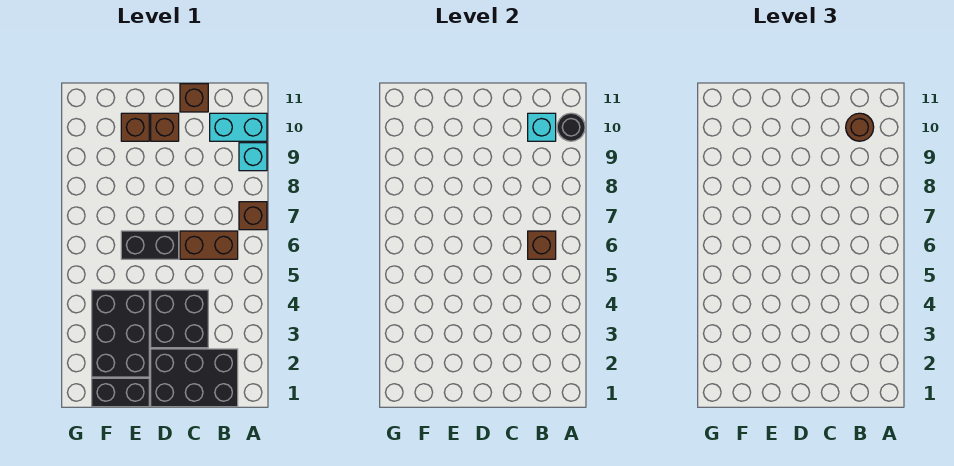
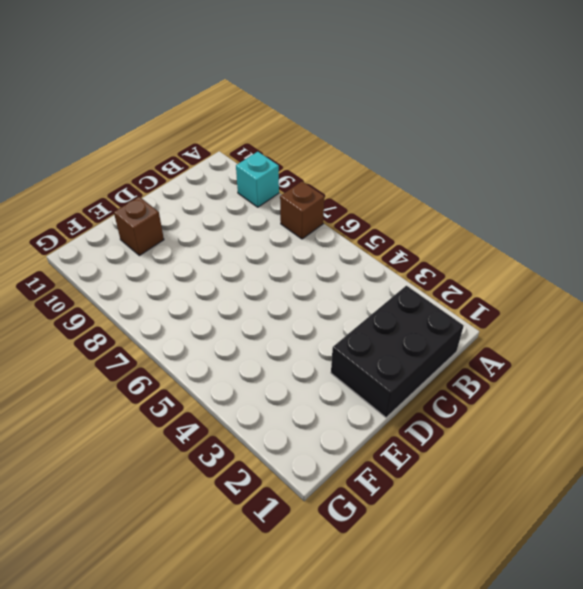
none -> cyan 1x2 brick [210,113,267,141]
none -> brown 1x2 brick [180,231,238,259]
none -> black 2x2 brick [151,290,208,348]

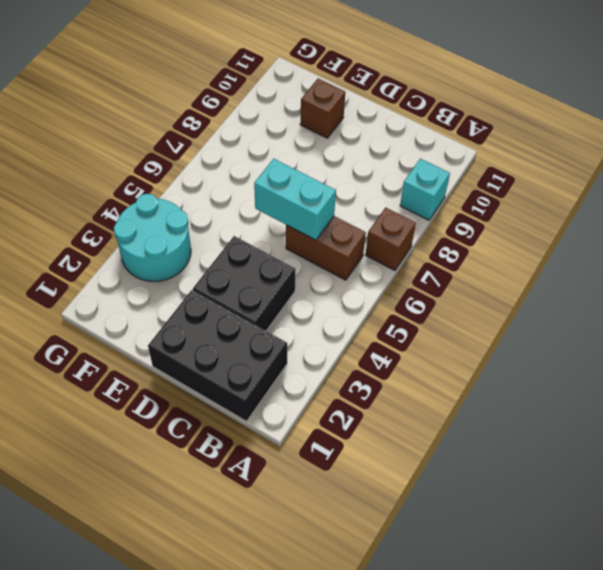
cyan 1x2 brick [254,159,336,240] -> cyan 1x2 brick moved to [210,113,267,141]
cyan 2x2 round brick [114,194,191,281] -> black 2x3 brick [92,290,149,377]
none -> brown 1x1 brick [180,84,208,112]
none -> black 1x2 brick [121,231,179,259]
none -> brown 1x1 brick [151,113,179,141]

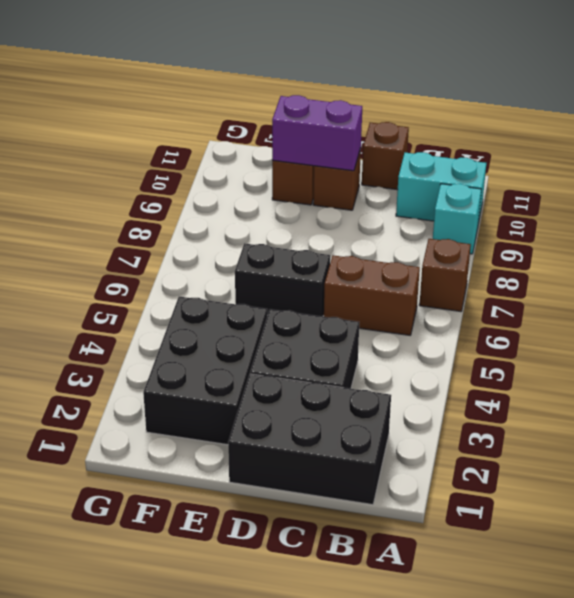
purple 1x2 brick [272,95,362,171] -> none
none -> black 1x2 brick [92,378,149,407]
none -> black 1x1 round brick [557,113,585,141]
none -> brown 1x1 brick [528,231,556,259]

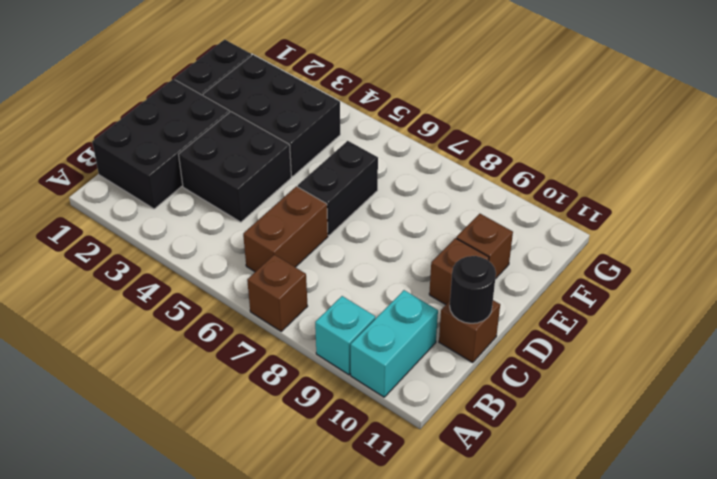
black 1x1 round brick [450,256,496,323] -> black 1x1 round brick moved to [557,113,585,141]
none -> brown 1x1 brick [528,231,556,259]
none -> cyan 1x1 brick [528,113,556,141]
none -> brown 1x1 round brick [846,113,874,141]

